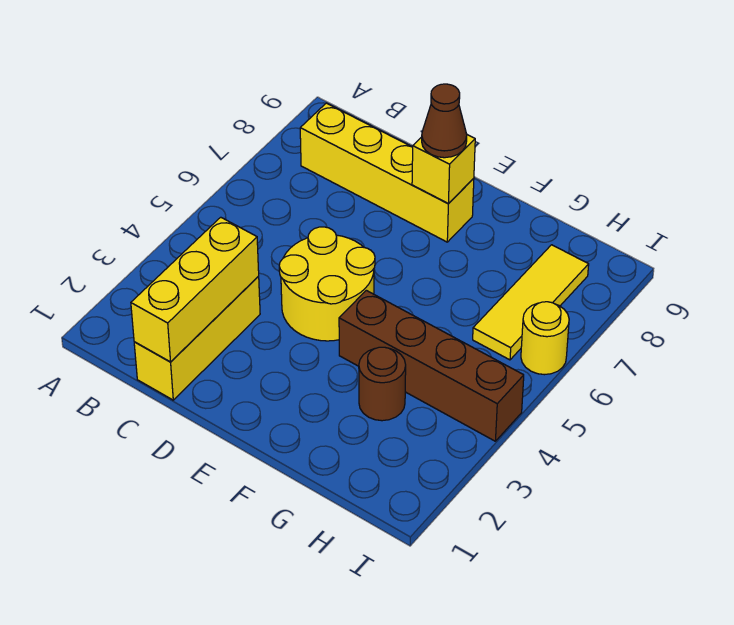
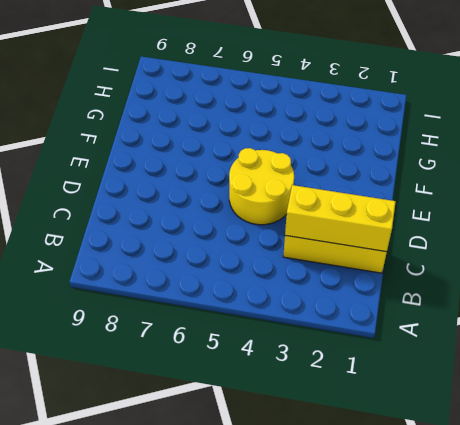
none -> yellow 1x4 brick [300,103,474,242]
none -> brown 1x4 brick [339,290,524,441]

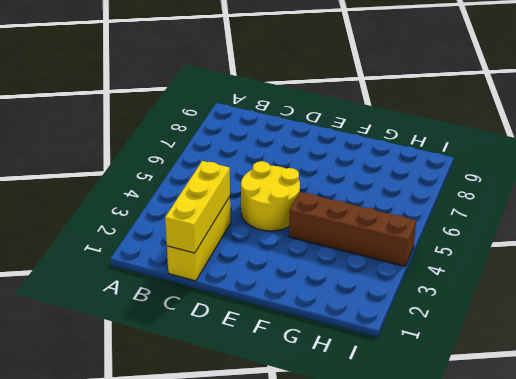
none -> yellow 1x4 brick [300,103,474,242]
none -> brown 1x1 round brick [359,347,406,421]

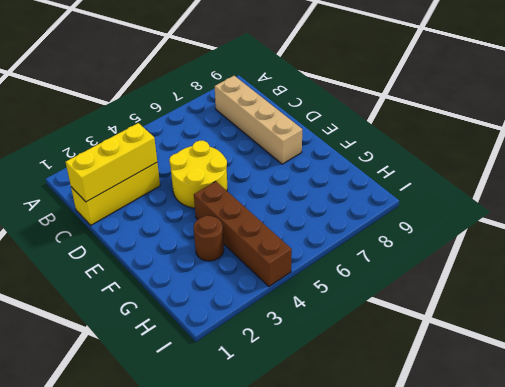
tan 1x4 brick [215,76,302,164] -> yellow 1x4 brick [300,103,474,242]
none -> yellow 1x3 tile [473,245,589,360]
none -> yellow 1x1 round brick [521,302,569,375]

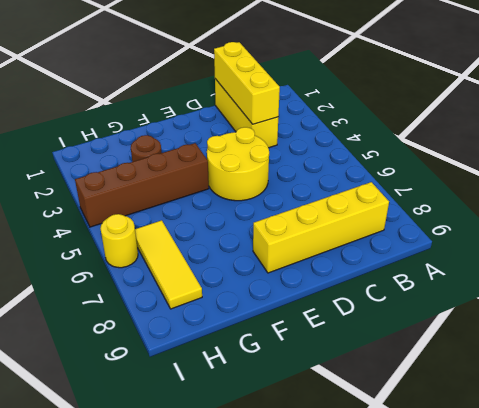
none -> yellow 1x1 brick [412,135,475,204]
none -> brown 1x1 cone [422,84,467,158]

